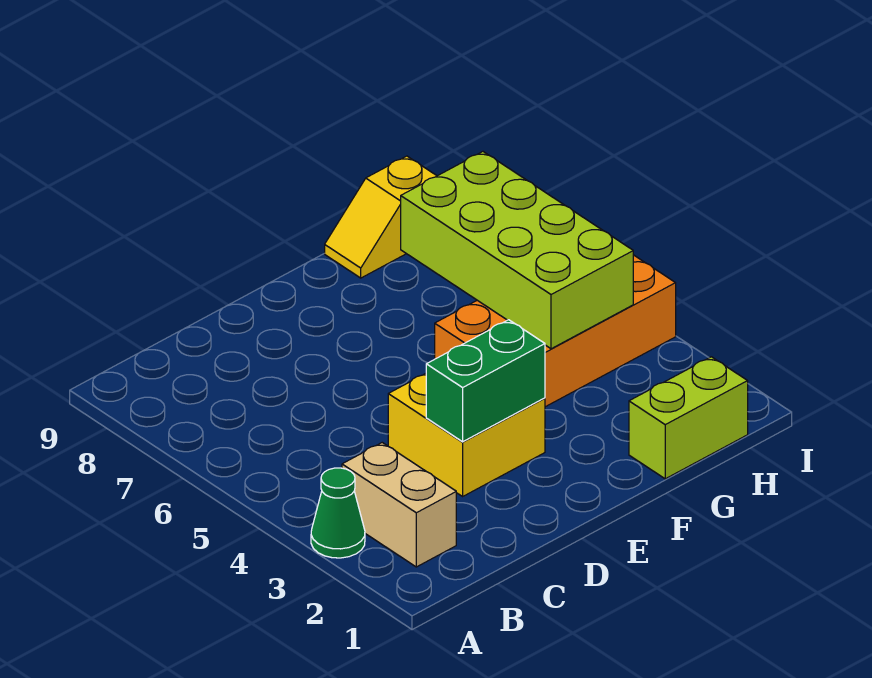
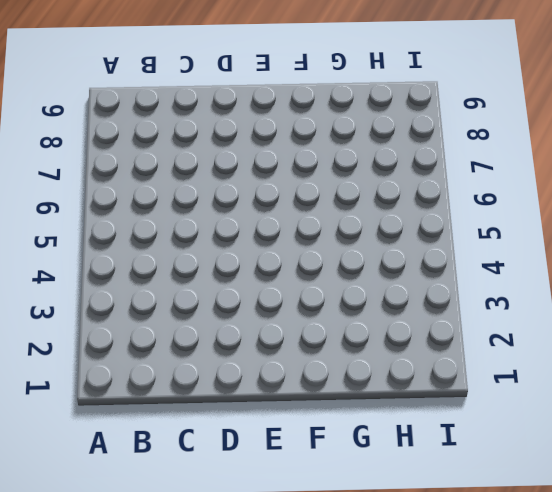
none -> green 1x1 cone [311,468,365,558]
none -> tan 1x2 brick [342,443,456,567]

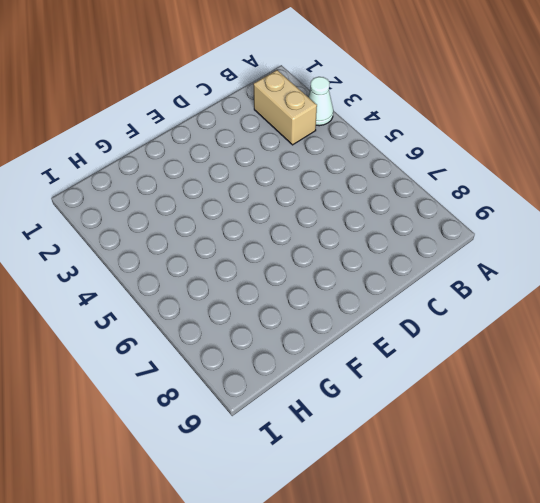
white 1x1 cone [308,77,333,126] -> green 1x1 cone [311,468,365,558]
none -> yellow 2x2 brick [388,374,545,496]
none -> orange 2x4 brick [435,255,676,407]

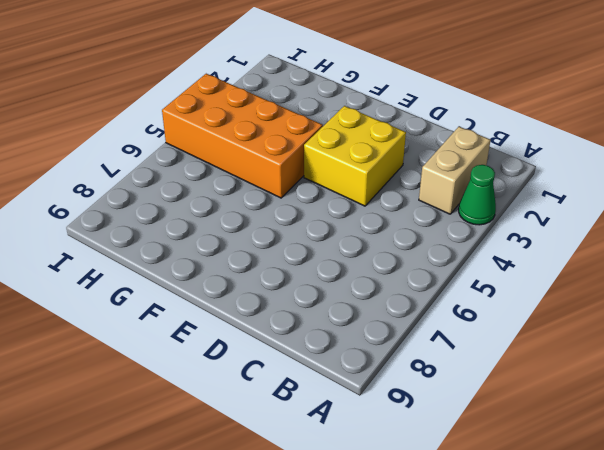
none -> lime 1x2 brick [629,357,748,479]
none -> yellow 1x2 slope [325,156,437,278]

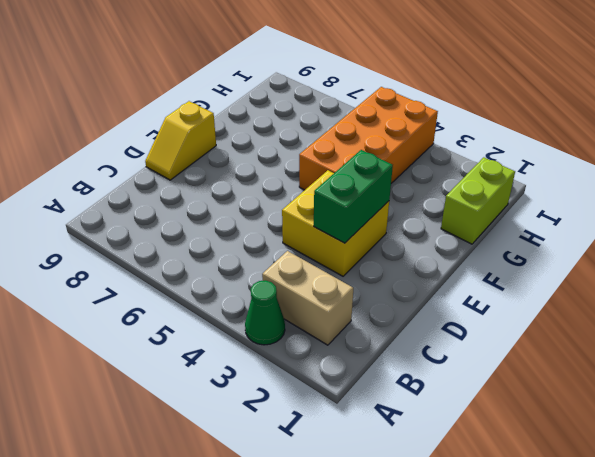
yellow 1x2 slope [145,101,216,180] -> yellow 1x2 slope moved to [325,156,437,278]
none -> lime 2x4 brick [401,152,633,349]

